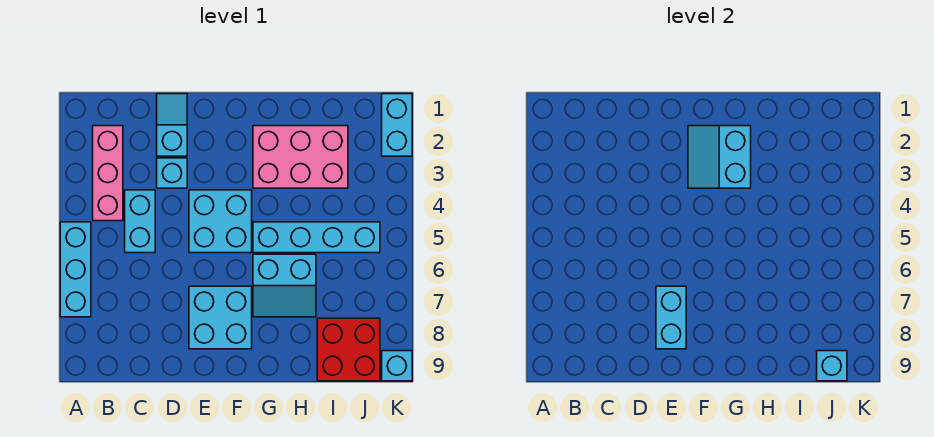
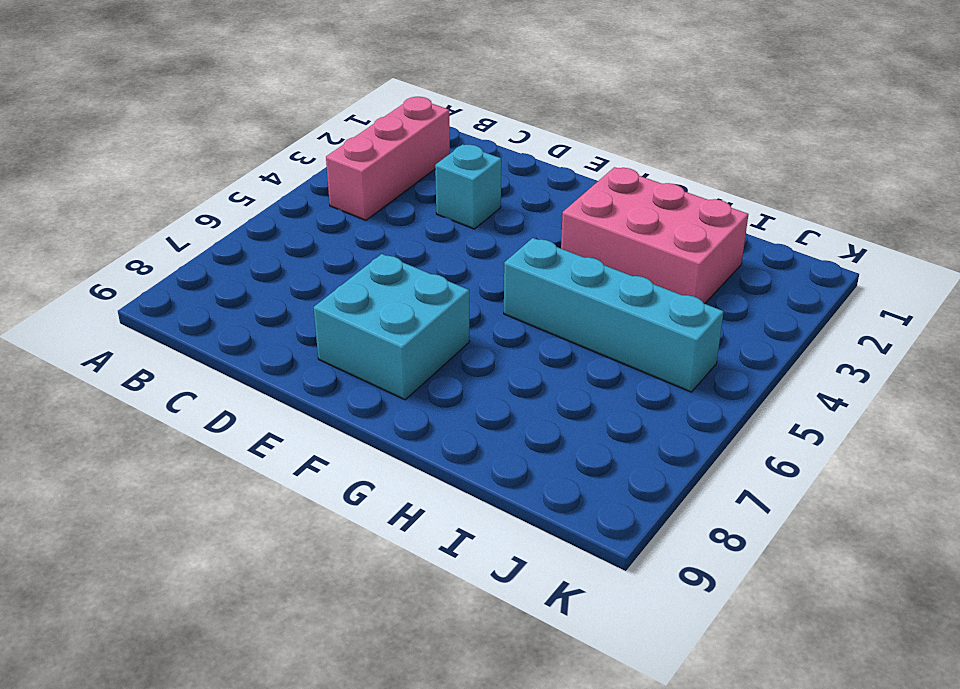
none -> cyan 1x3 brick [60,222,91,317]
none -> cyan 1x2 brick [125,190,155,253]
none -> cyan 1x2 slope [157,94,187,156]

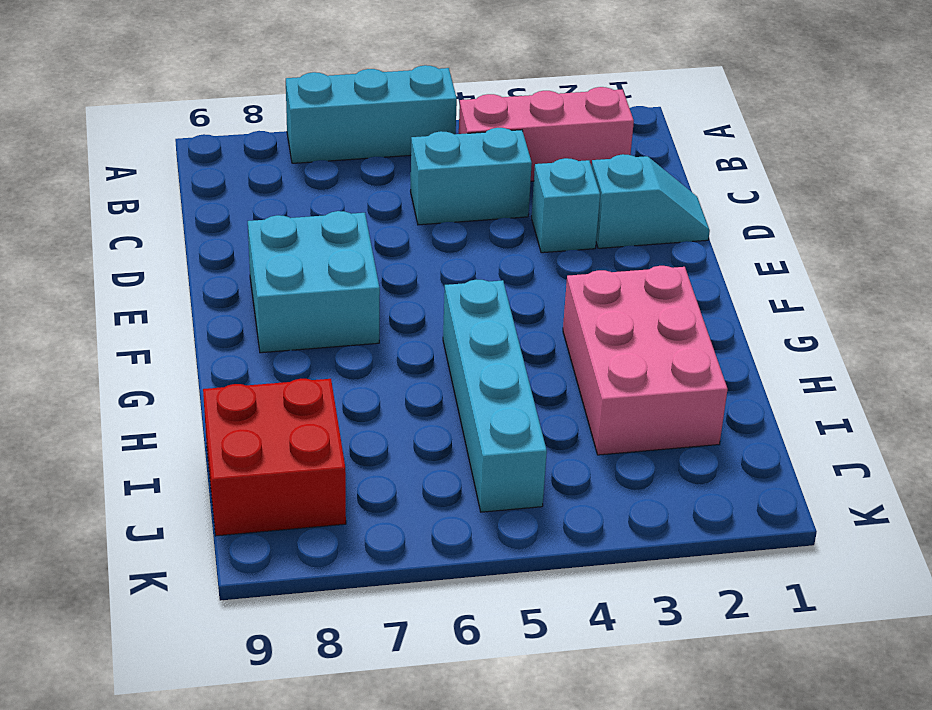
none -> cyan 2x2 brick [189,190,252,253]
none -> cyan 2x2 slope [253,254,316,317]
none -> cyan 1x2 brick [382,94,412,156]

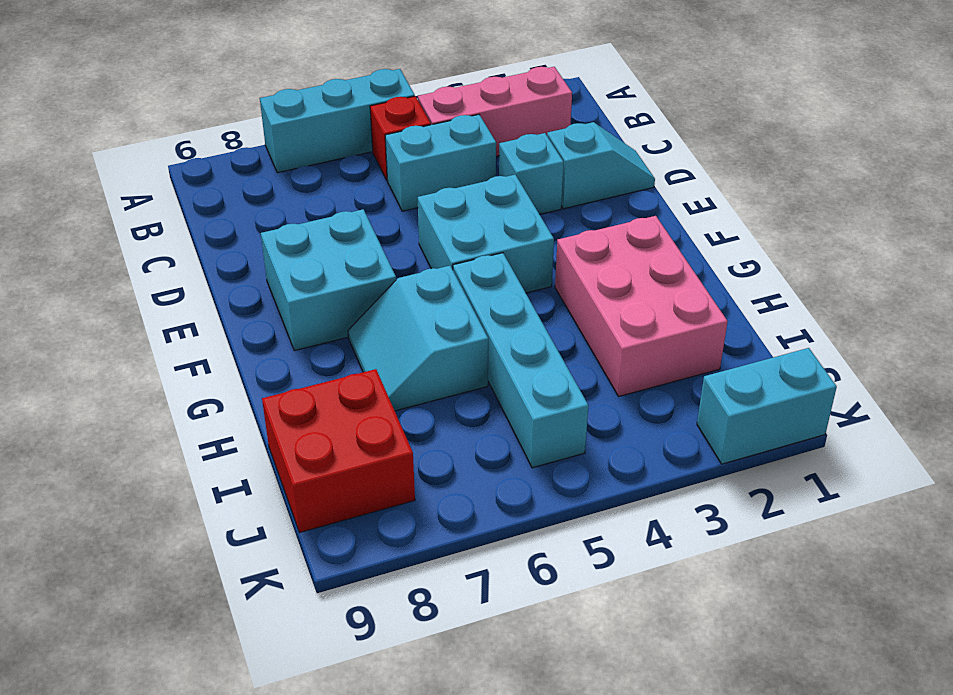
red 1x1 brick [370,96,431,181] -> none
none -> cyan 1x1 brick [382,351,412,381]
none -> cyan 1x2 brick [656,286,686,349]
none -> cyan 2x2 slope [688,126,751,188]

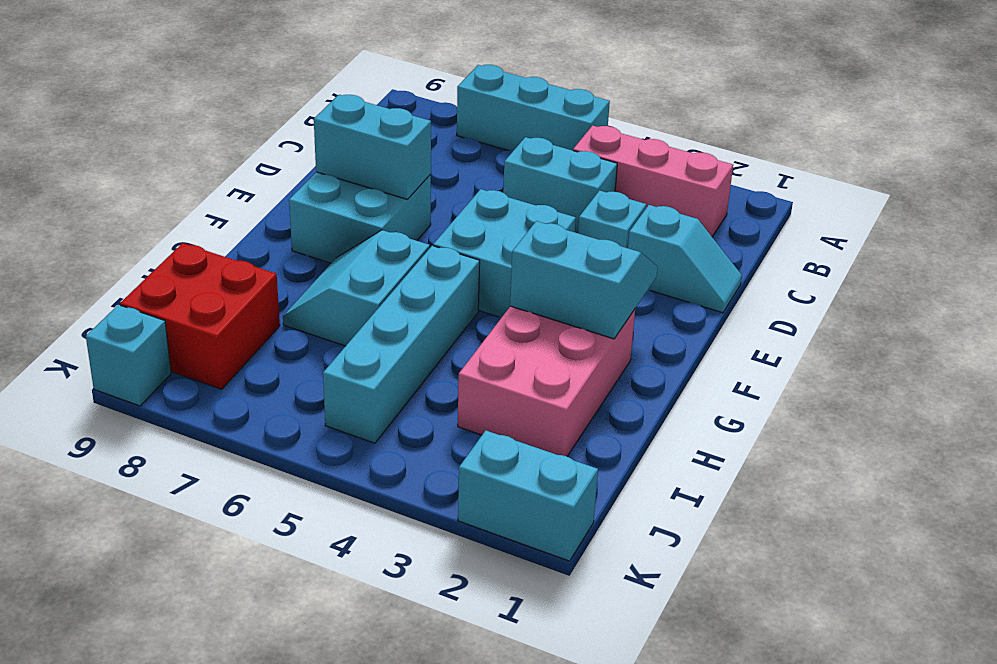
none -> cyan 1x1 brick [817,351,847,381]

